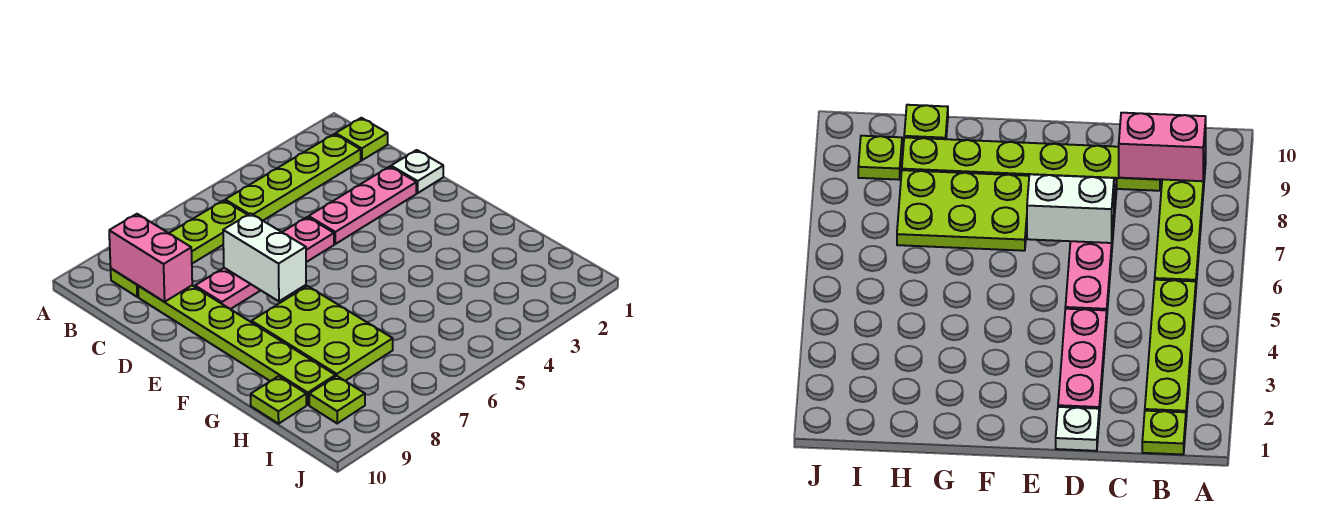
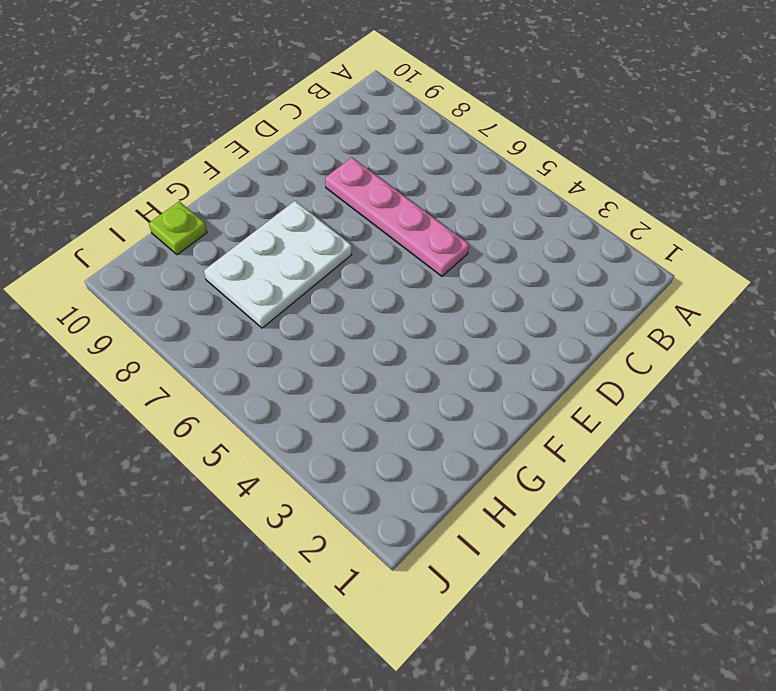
white 2x3 plate [204,201,352,328] -> lime 2x3 plate [252,286,393,381]
none -> lime 1x1 plate [336,118,388,160]
none -> lime 1x4 plate [225,134,361,220]
none -> lime 1x4 plate [111,200,247,297]

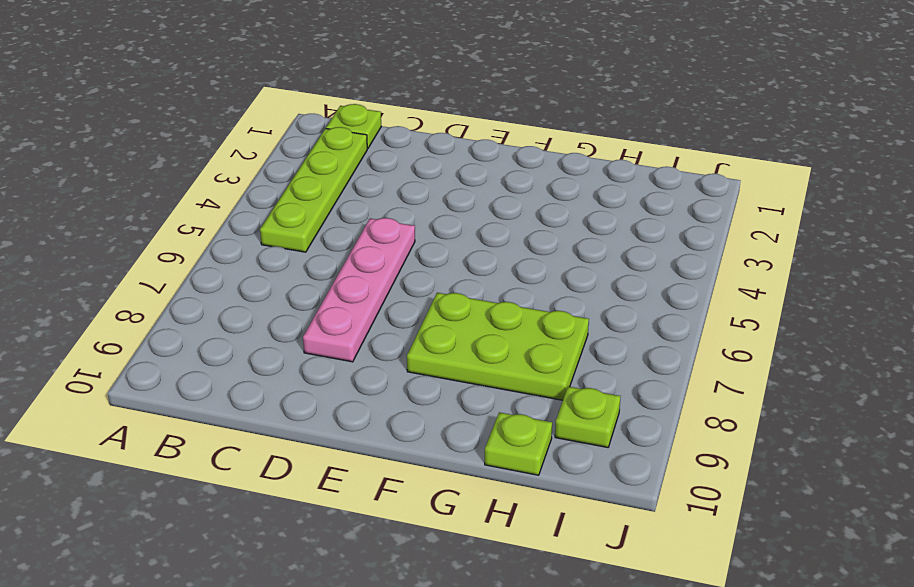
none -> lime 1x4 plate [111,200,247,297]
none -> lime 1x6 plate [138,286,335,405]
none -> white 1x1 plate [391,150,443,193]

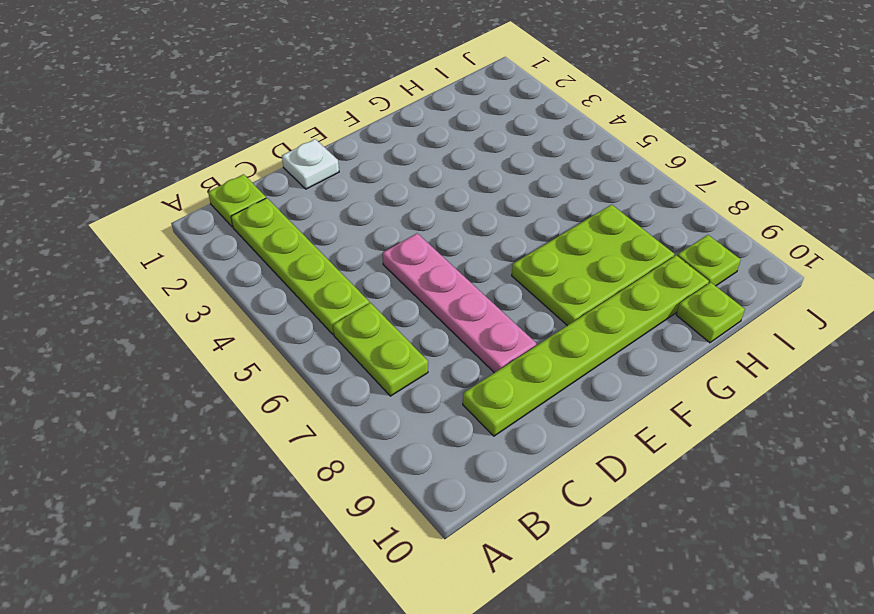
lime 1x2 plate [333,303,428,396] -> lime 1x4 plate [111,200,247,297]
none -> pink 1x3 plate [309,167,416,244]
none -> pink 1x2 brick [109,214,192,302]
none -> white 1x2 brick [223,213,306,301]

